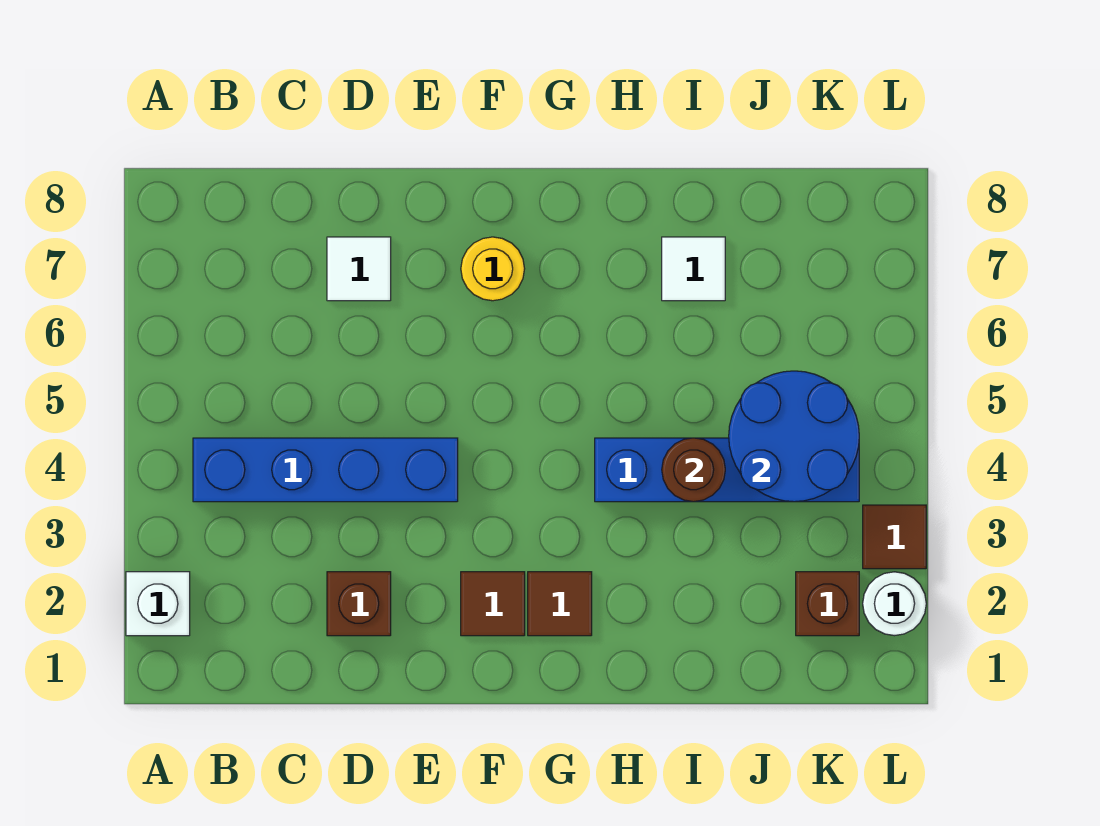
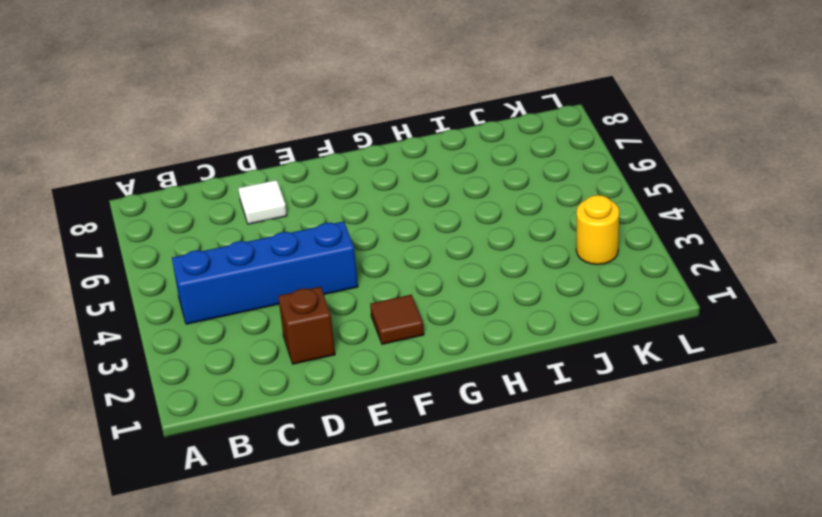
yellow 1x1 round brick [576,195,619,265] -> yellow 1x1 round brick moved to [461,237,525,301]
none -> white 1x1 brick [126,572,190,636]
none -> brown 1x1 tile [528,572,592,636]
none -> blue 1x4 brick [595,438,859,502]

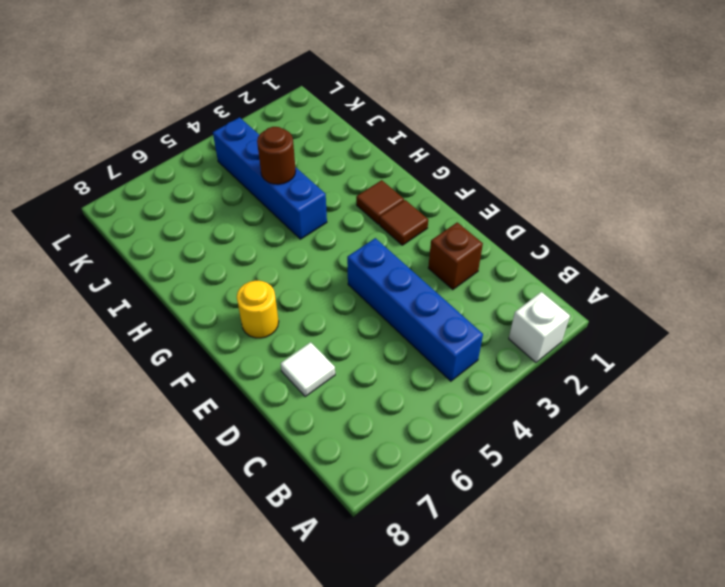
none -> white 1x1 tile [662,237,725,301]
none -> brown 1x1 brick [796,572,859,636]
none -> white 1x1 round brick [863,572,926,636]

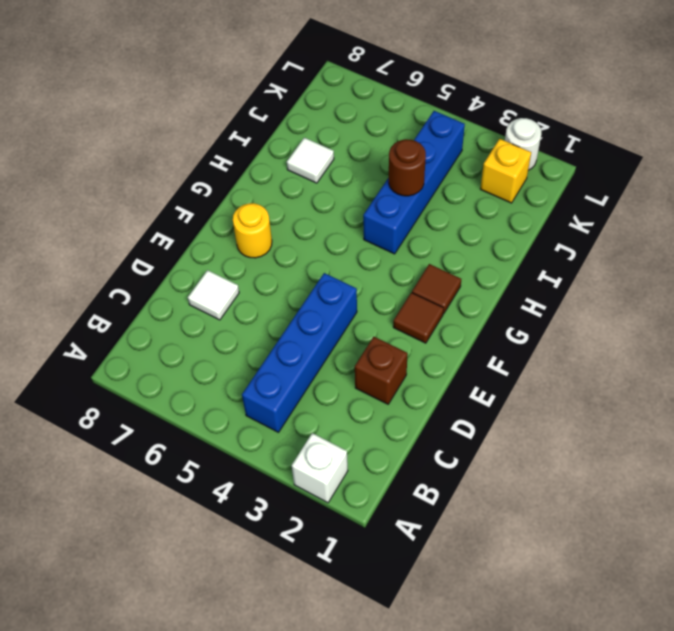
yellow 1x1 brick [480,139,531,203] -> brown 1x1 brick [796,572,859,636]
none -> brown 1x1 tile [863,505,926,569]
none -> blue 2x2 round brick [729,371,859,502]

